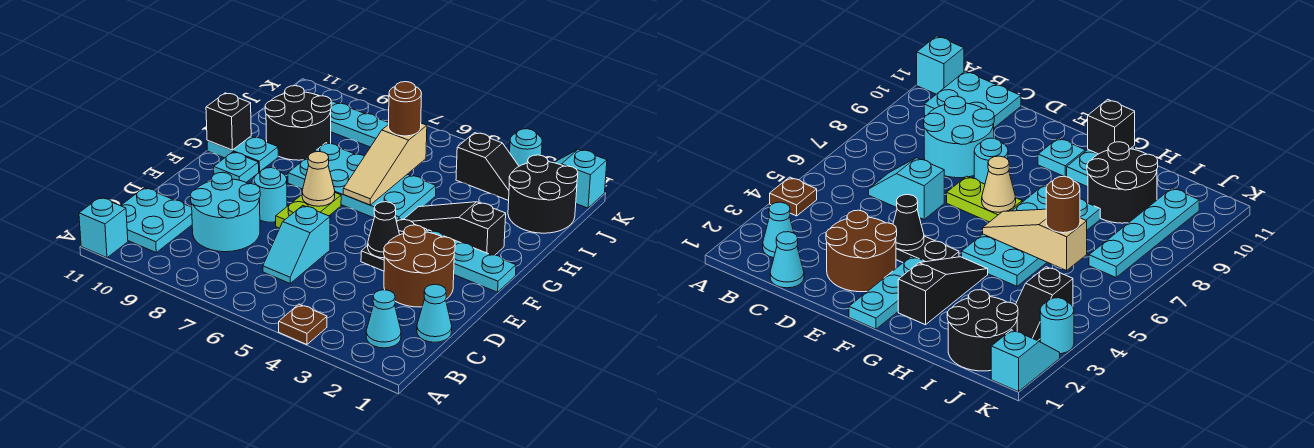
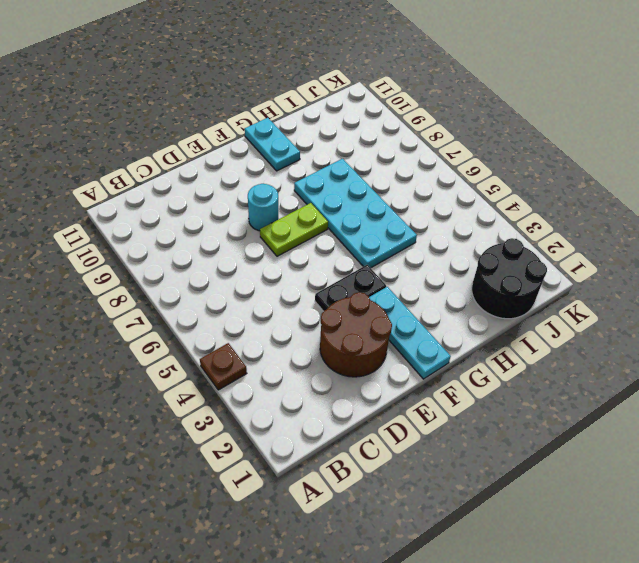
none -> cyan 1x1 brick [79,197,128,258]
none -> cyan 1x1 cone [366,290,401,348]
none -> cyan 2x2 plate [121,188,192,252]

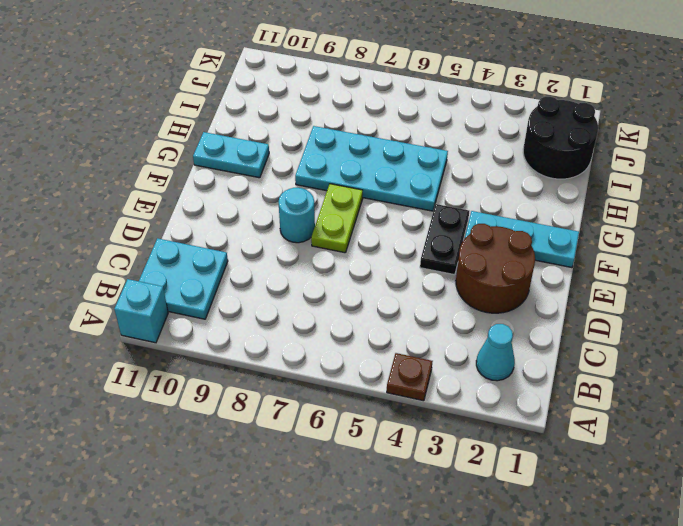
none -> cyan 1x1 cone [417,284,452,342]
none -> cyan 1x2 slope [263,206,330,283]
none -> cyan 2x2 round brick [190,172,260,252]

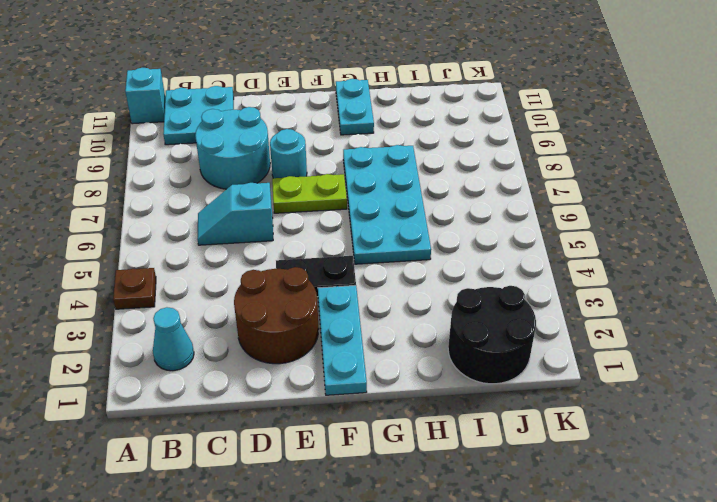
none -> cyan 1x1 cone [417,284,452,342]
none -> cyan 1x1 plate [214,152,259,182]
none -> black 1x3 slope [403,202,506,255]

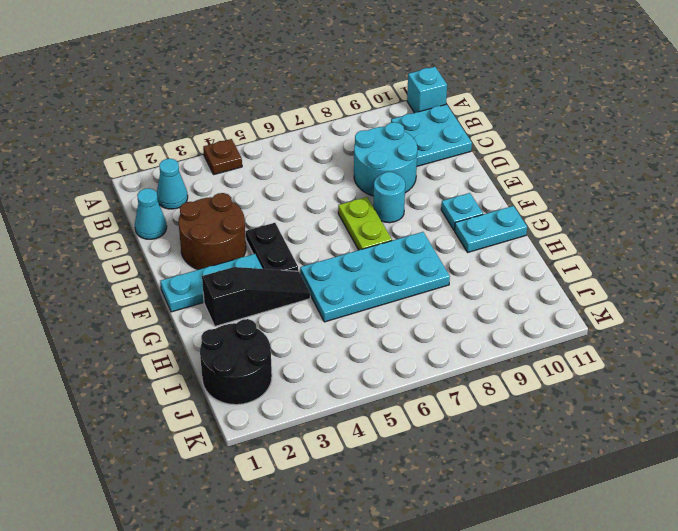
none -> cyan 1x2 slope [263,206,330,283]
none -> black 2x2 round brick [265,86,331,160]
none -> black 1x2 slope [456,133,519,201]

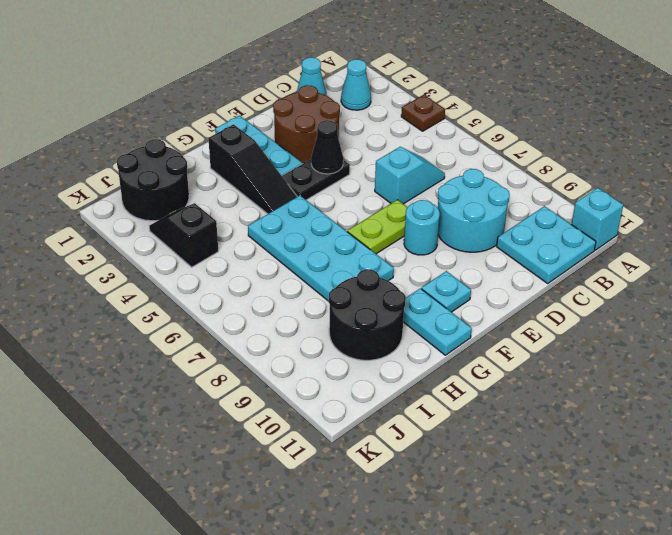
none -> cyan 1x4 plate [313,93,389,147]
none -> cyan 1x2 slope [554,149,607,208]
none -> cyan 1x1 round brick [510,129,542,166]

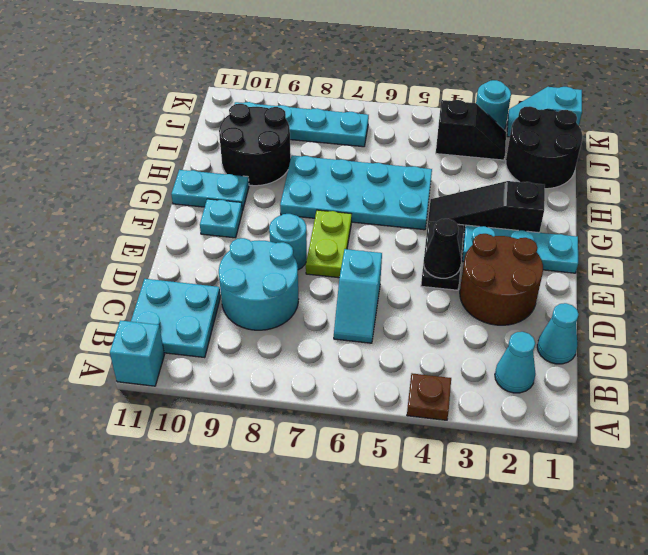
none -> tan 1x1 cone [302,151,335,206]
none -> tan 1x3 slope [343,123,427,205]
none -> black 1x1 brick [206,93,251,150]

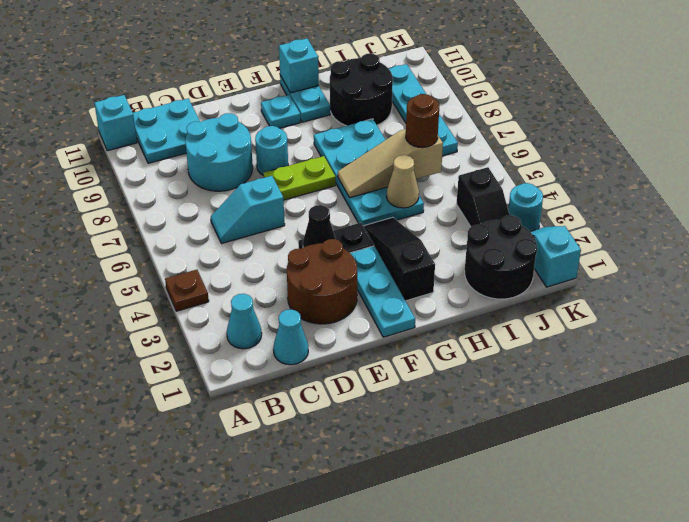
cyan 1x1 brick [279,38,319,93] -> black 1x1 brick [206,93,251,150]
tan 1x1 cone [387,155,419,208] -> tan 1x1 cone moved to [302,151,335,206]

